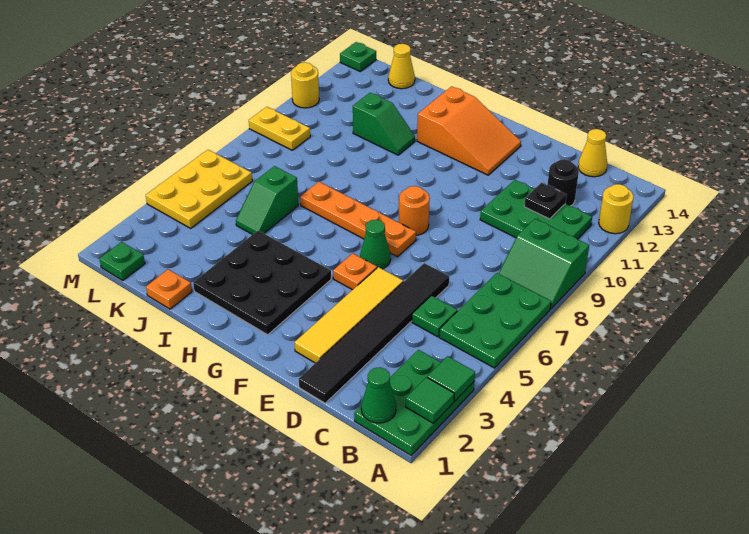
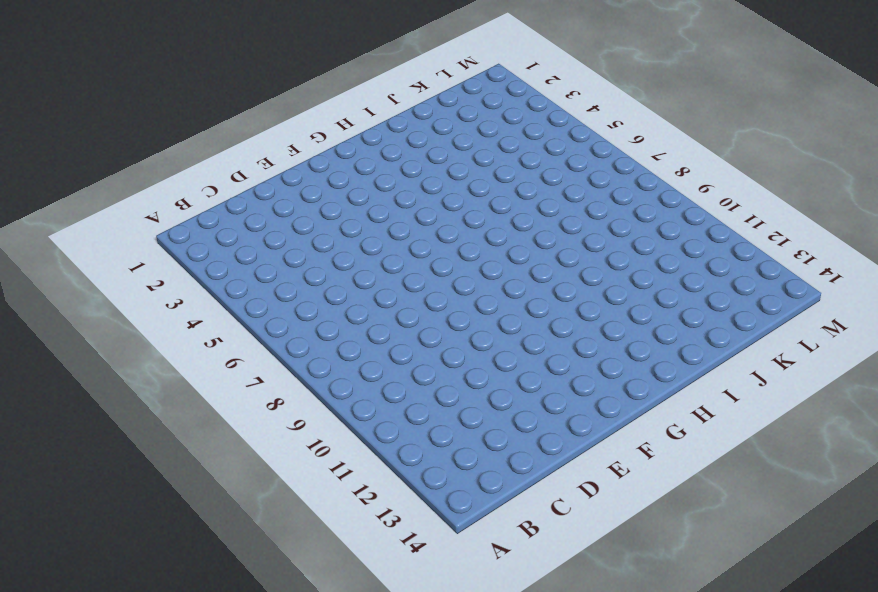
none -> green 2x3 plate [354,350,474,455]
none -> green 2x3 plate [439,273,551,368]
none -> green 2x2 slope [499,219,589,309]

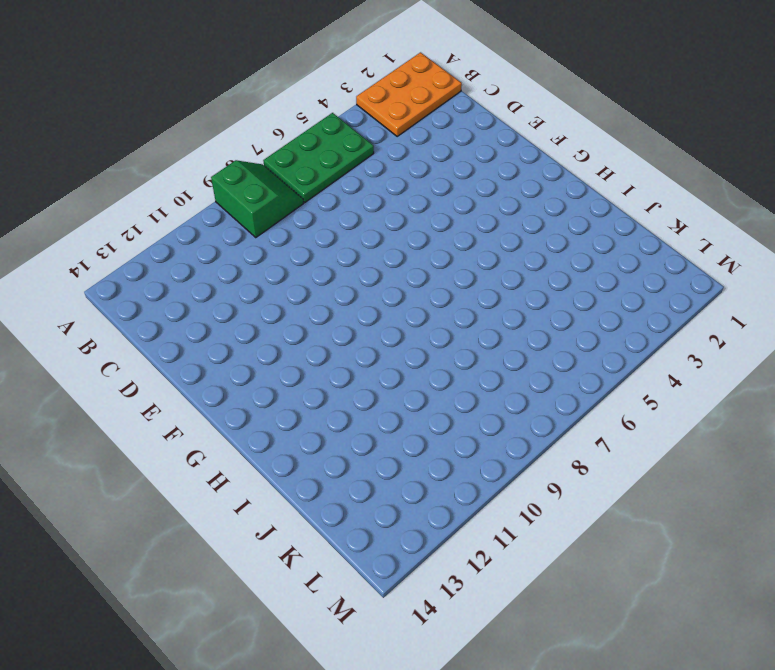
orange 2x3 plate [356,52,462,136] -> green 2x3 plate [354,350,474,455]
none -> yellow 1x1 round brick [599,184,633,234]
none -> green 2x3 plate [480,180,592,239]
none -> green 1x1 plate [412,296,457,337]

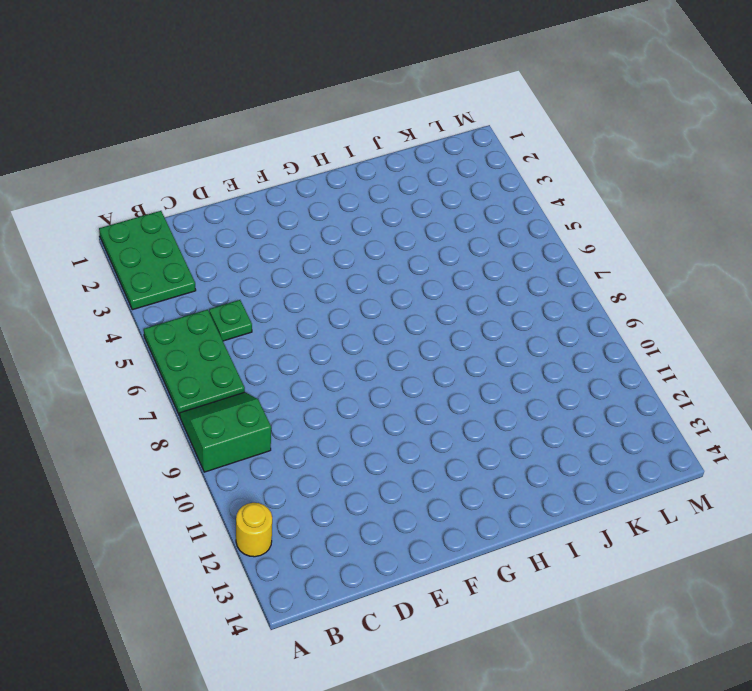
none -> green 2x3 plate [480,180,592,239]
none -> black 1x1 round brick [547,159,579,206]
none -> yellow 1x1 cone [578,129,607,177]

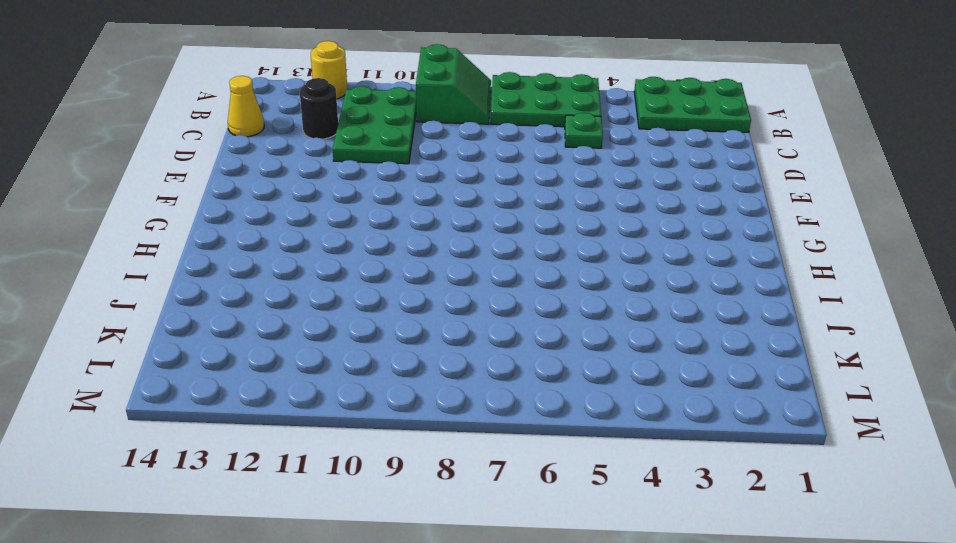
none -> black 1x6 tile [299,263,449,403]
none -> yellow 1x4 tile [294,267,403,363]
none -> orange 1x1 plate [333,253,377,290]

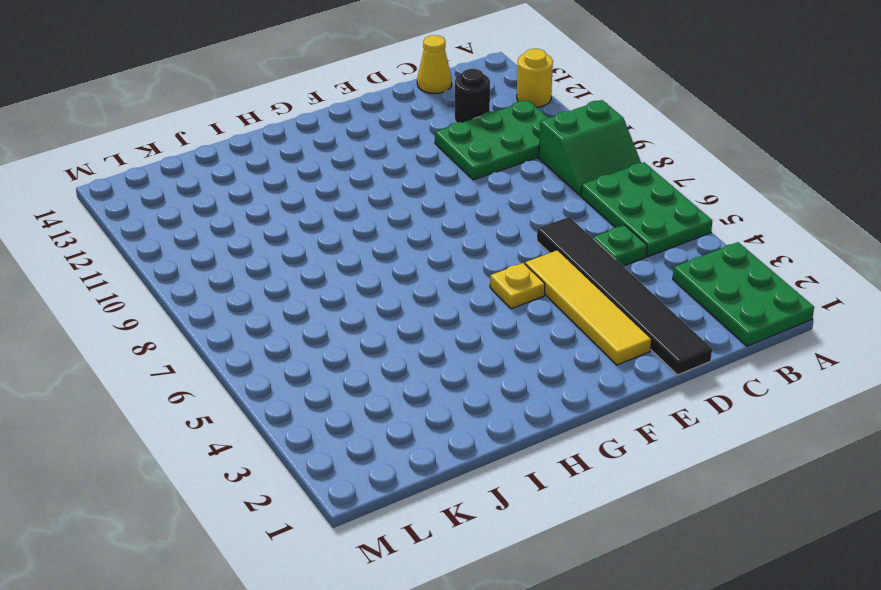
yellow 1x1 plate [490,263,545,309] -> orange 1x1 plate [333,253,377,290]
none -> green 1x1 cone [360,220,391,269]
none -> orange 1x4 plate [300,182,416,257]
none -> orange 1x1 round brick [399,186,430,235]

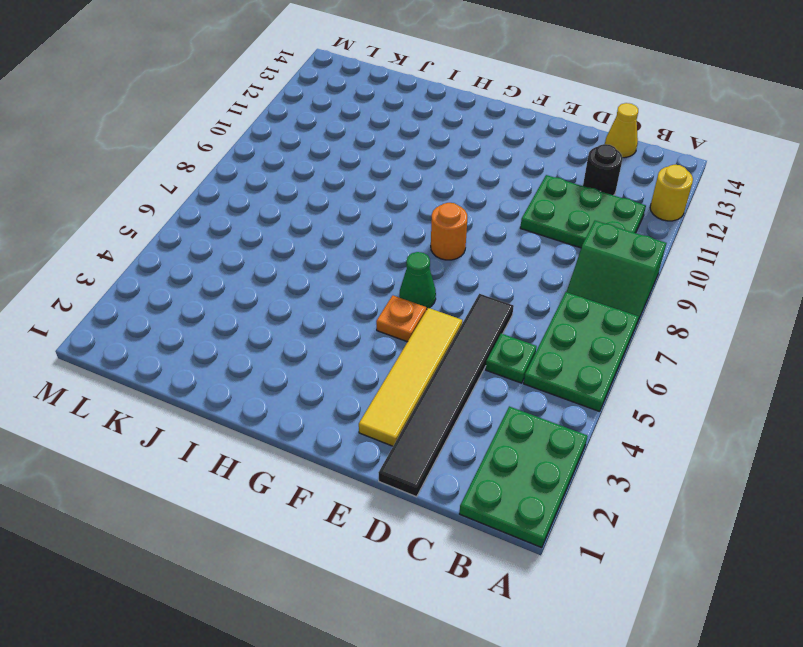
none -> orange 1x4 plate [300,182,416,257]
none -> orange 2x3 slope [417,87,521,175]
none -> black 3x3 plate [193,231,331,335]

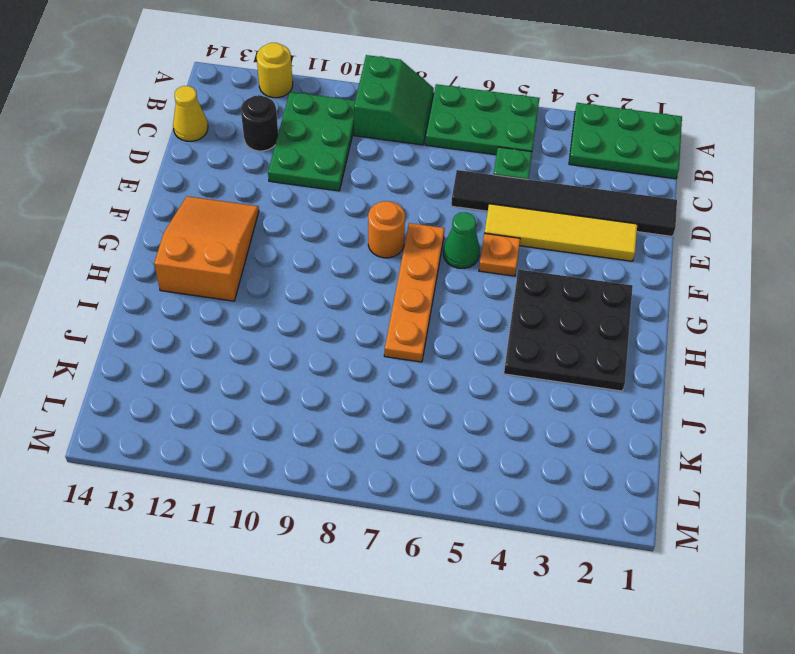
none -> green 1x2 slope [353,93,415,155]
none -> orange 1x1 plate [146,269,192,309]
none -> green 1x2 slope [236,166,298,235]

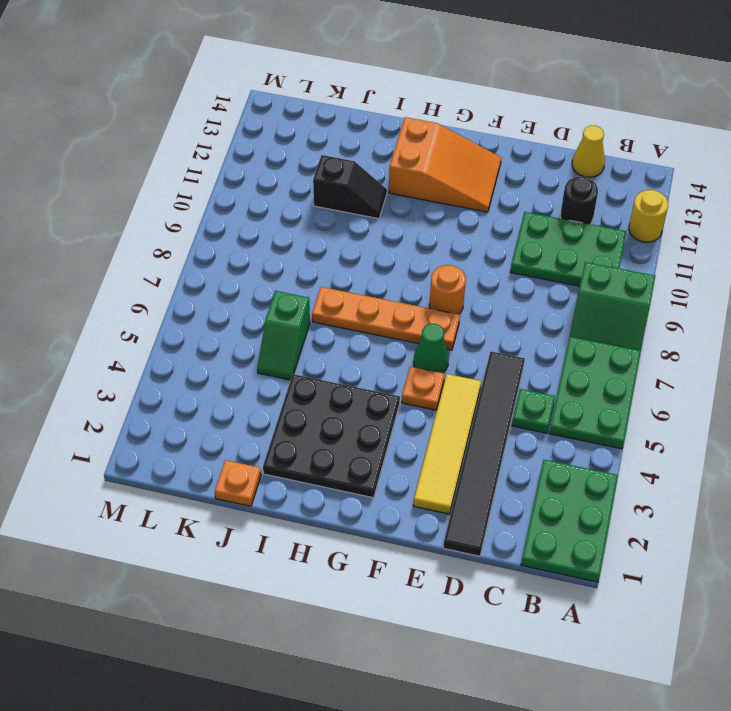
black 1x2 slope [313,155,387,219] -> green 1x2 slope [353,93,415,155]
none -> yellow 1x1 cone [388,44,415,89]
none -> green 1x1 plate [99,242,145,280]
none -> yellow 2x3 plate [146,150,252,228]

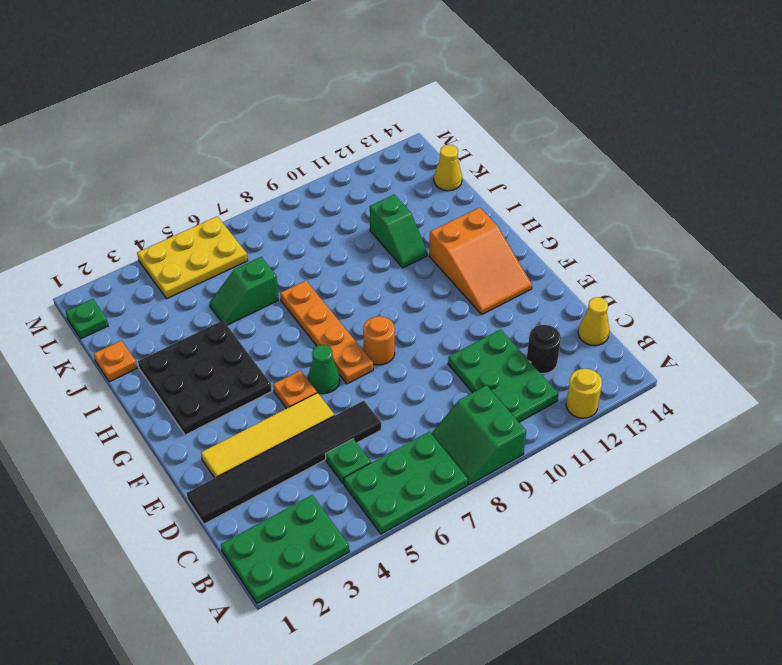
none -> yellow 1x2 plate [249,107,310,150]
none -> yellow 1x1 round brick [291,62,319,108]
none -> green 1x1 plate [340,42,376,71]

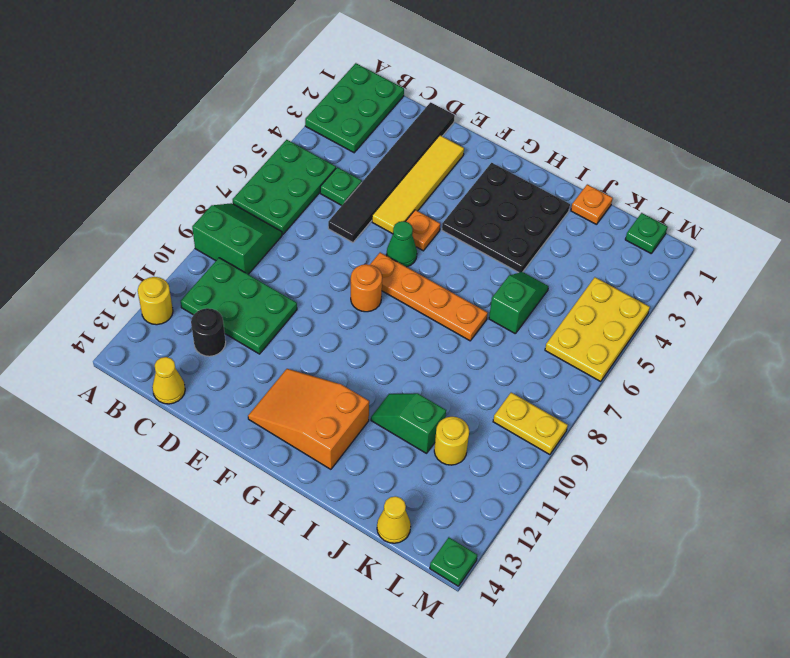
yellow 1x1 round brick [434,417,469,465] -> yellow 1x1 round brick moved to [291,62,319,108]
none -> green 1x1 tile [406,377,454,424]
none -> green 1x1 tile [427,356,475,401]
none -> green 1x1 cone [361,367,396,423]

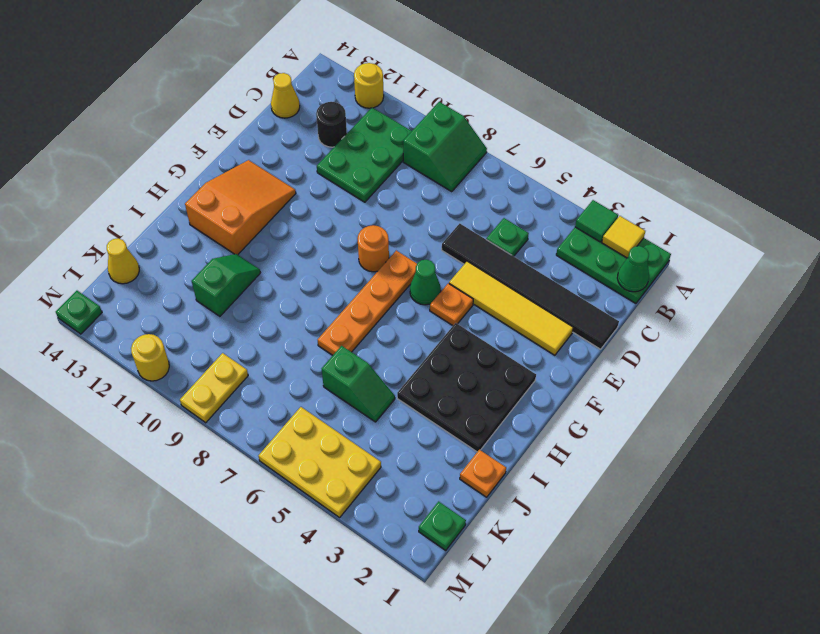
yellow 1x1 tile [602,216,645,258] -> green 1x1 tile [406,377,454,424]
none -> green 2x3 plate [439,273,551,368]
none -> black 1x1 plate [524,183,567,219]

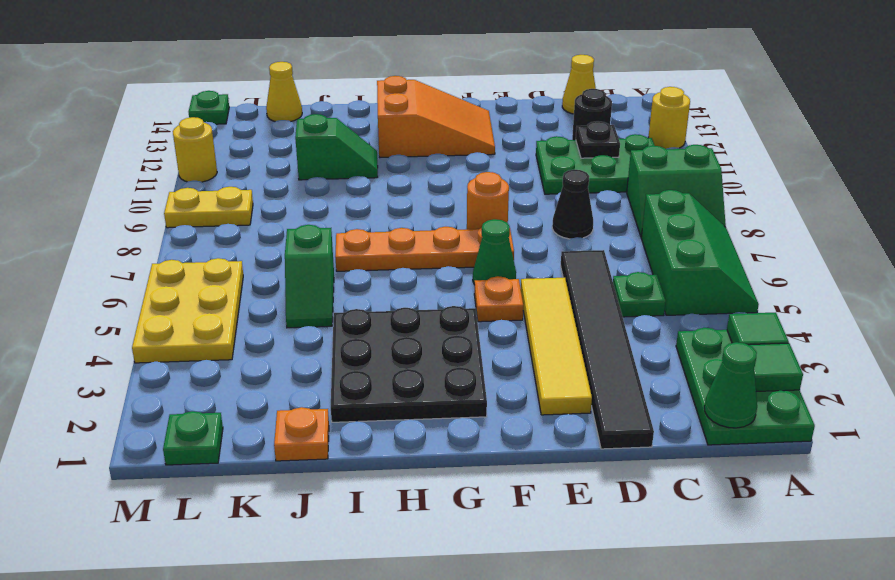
green 2x3 slope [641,190,759,315] -> green 2x3 plate [439,273,551,368]
black 1x1 cone [552,170,593,239] -> none

